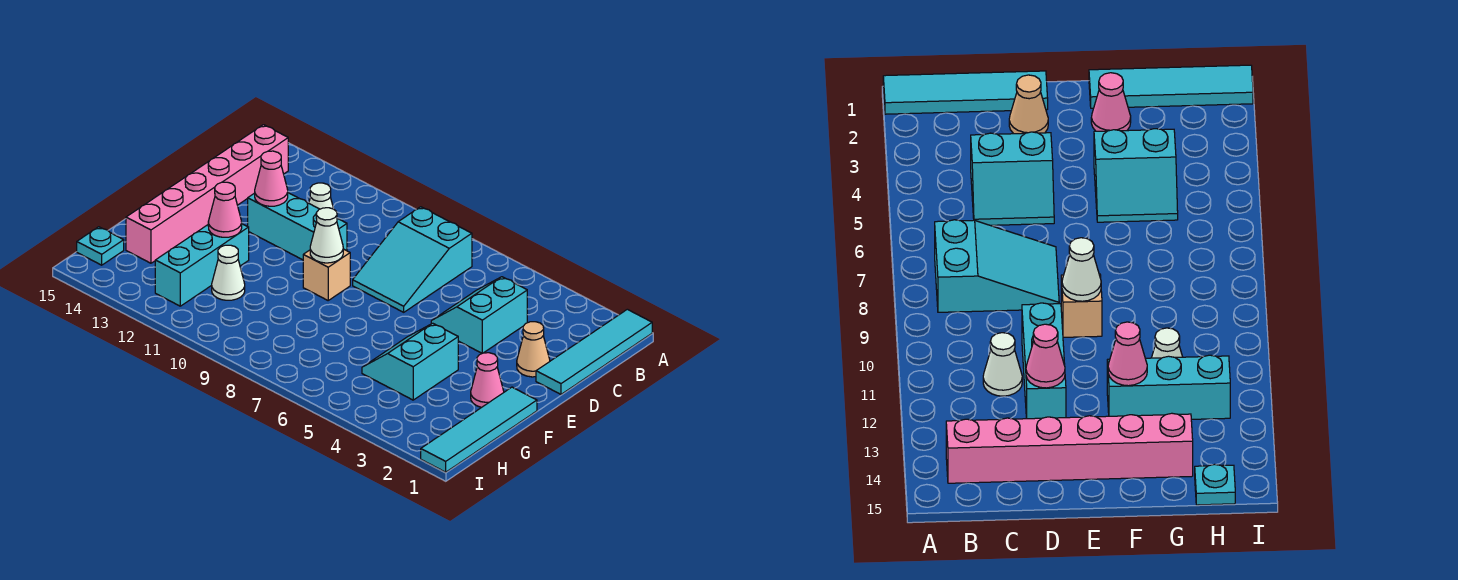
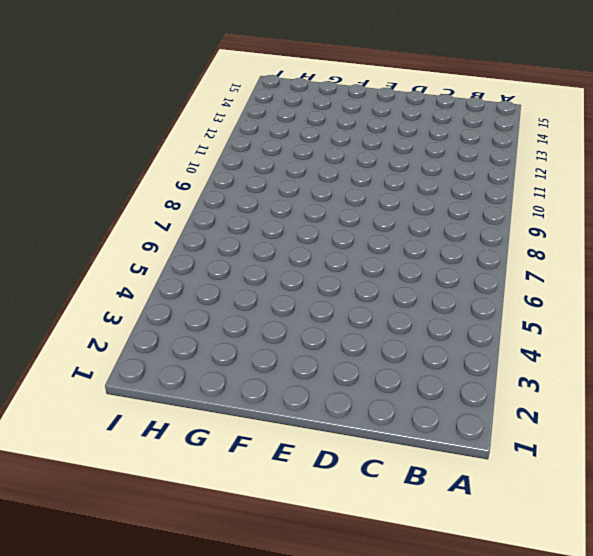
none -> cyan 1x4 tile [536,309,652,394]
none -> cyan 2x3 slope [353,207,472,312]
none -> pink 1x6 brick [126,125,288,263]

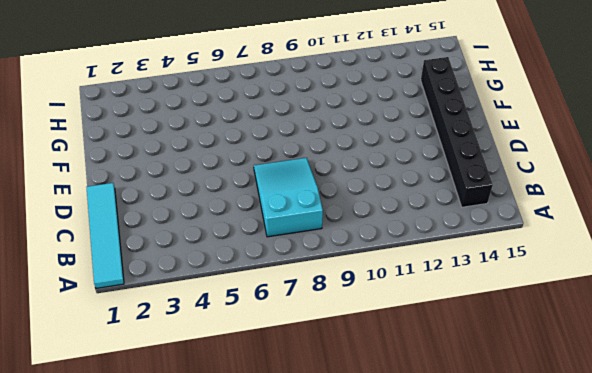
black 1x6 brick [421,57,493,207] -> pink 1x6 brick [126,125,288,263]
none -> cyan 2x2 slope [431,277,527,353]
none -> white 1x1 cone [309,183,333,209]
none -> tan 1x1 cone [517,322,550,377]

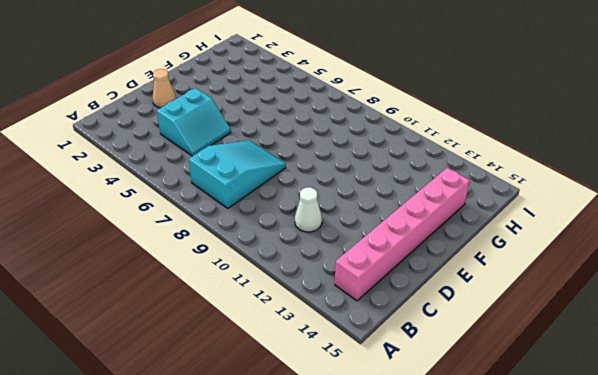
none -> cyan 1x4 tile [536,309,652,394]
none -> cyan 1x3 brick [248,193,347,260]
none -> tan 1x1 brick [303,249,350,300]

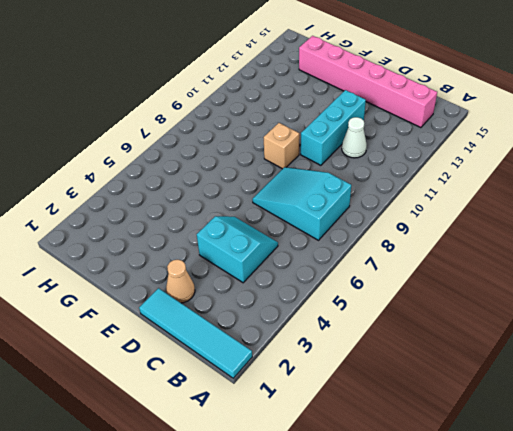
none -> cyan 1x4 tile [421,387,537,472]
none -> pink 1x1 cone [471,353,504,407]
none -> cyan 2x2 slope [362,323,458,400]

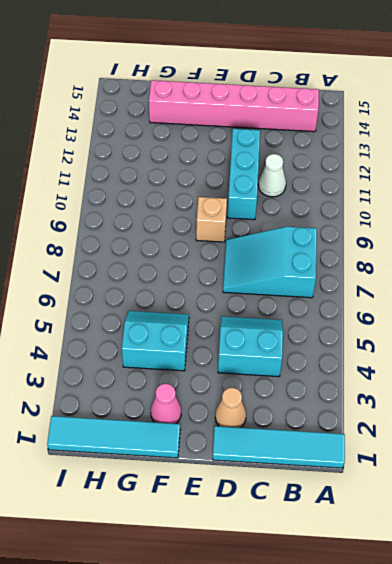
none -> cyan 1x3 brick [155,224,249,306]
none -> white 1x1 cone [212,245,245,300]
none -> cyan 1x1 plate [77,227,124,265]

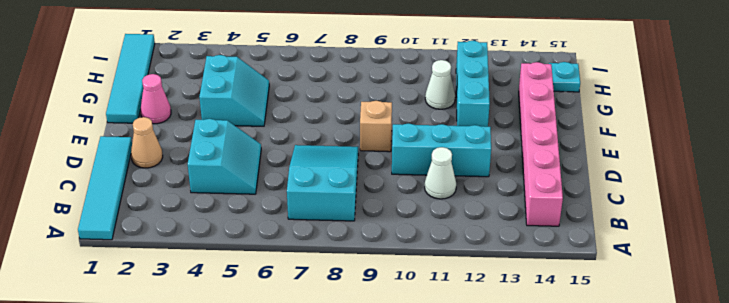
none -> pink 1x1 cone [255,151,288,206]
none -> white 1x1 cone [310,208,343,263]
none -> pink 1x1 cone [208,182,242,237]

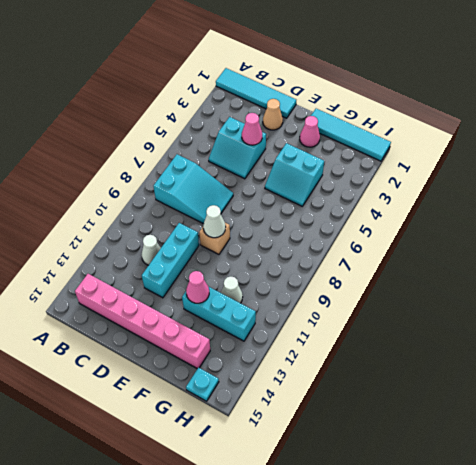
pink 1x1 cone [242,113,262,145] -> pink 1x1 cone moved to [255,151,288,206]

